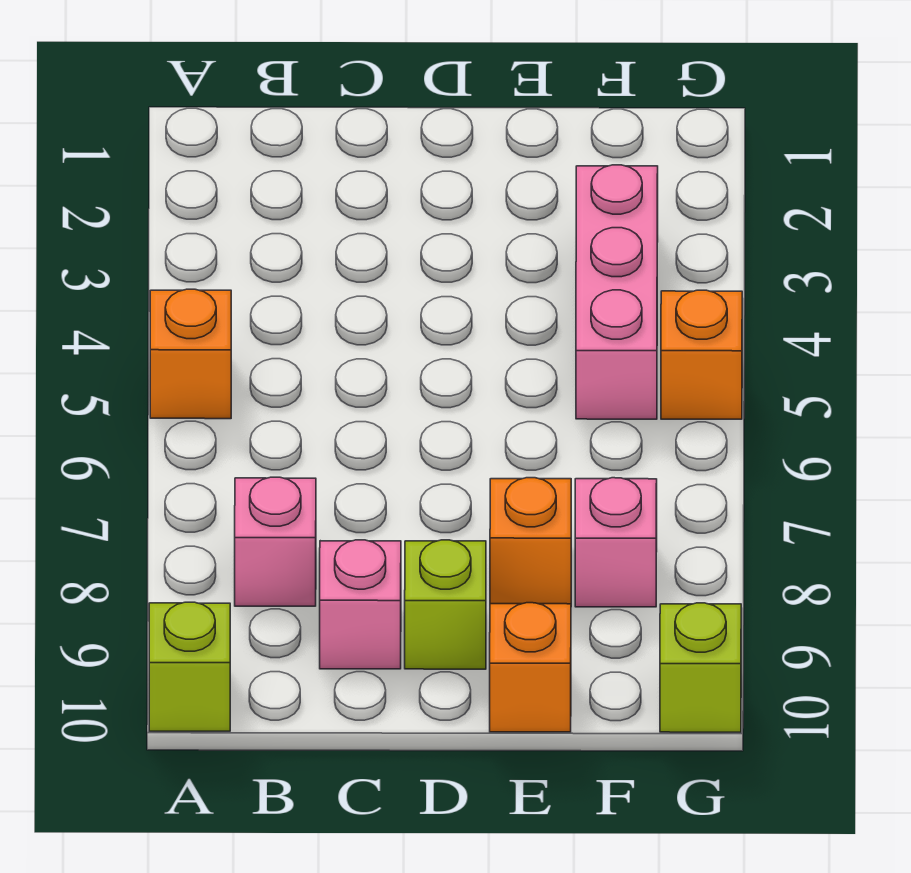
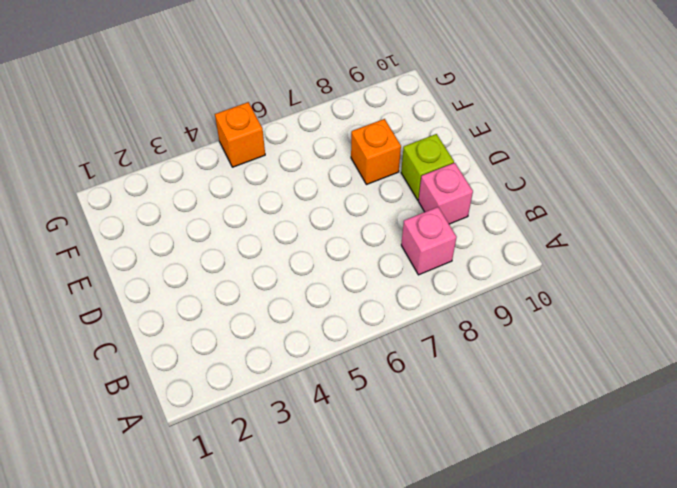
none -> orange 1x1 brick [150,289,231,419]
none -> lime 1x1 brick [149,602,230,731]

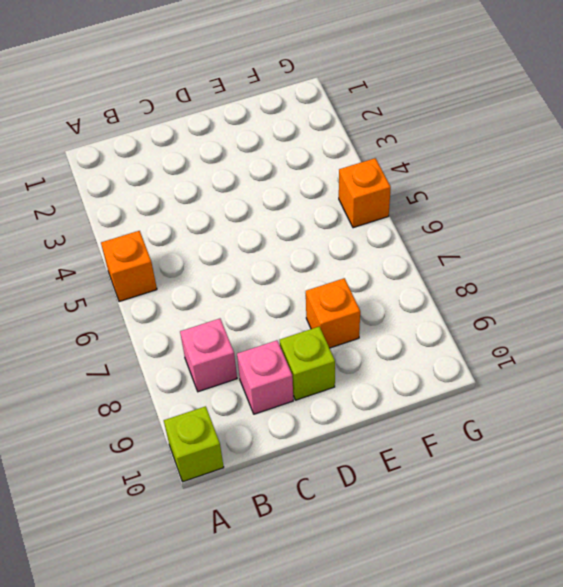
none -> orange 1x1 brick [490,603,571,732]
none -> pink 1x3 brick [576,165,658,419]

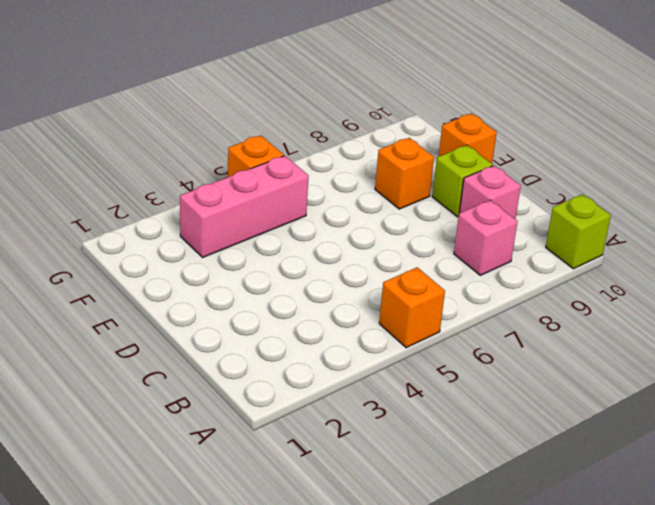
none -> pink 1x1 brick [575,478,657,607]
none -> lime 1x1 brick [660,603,741,732]

